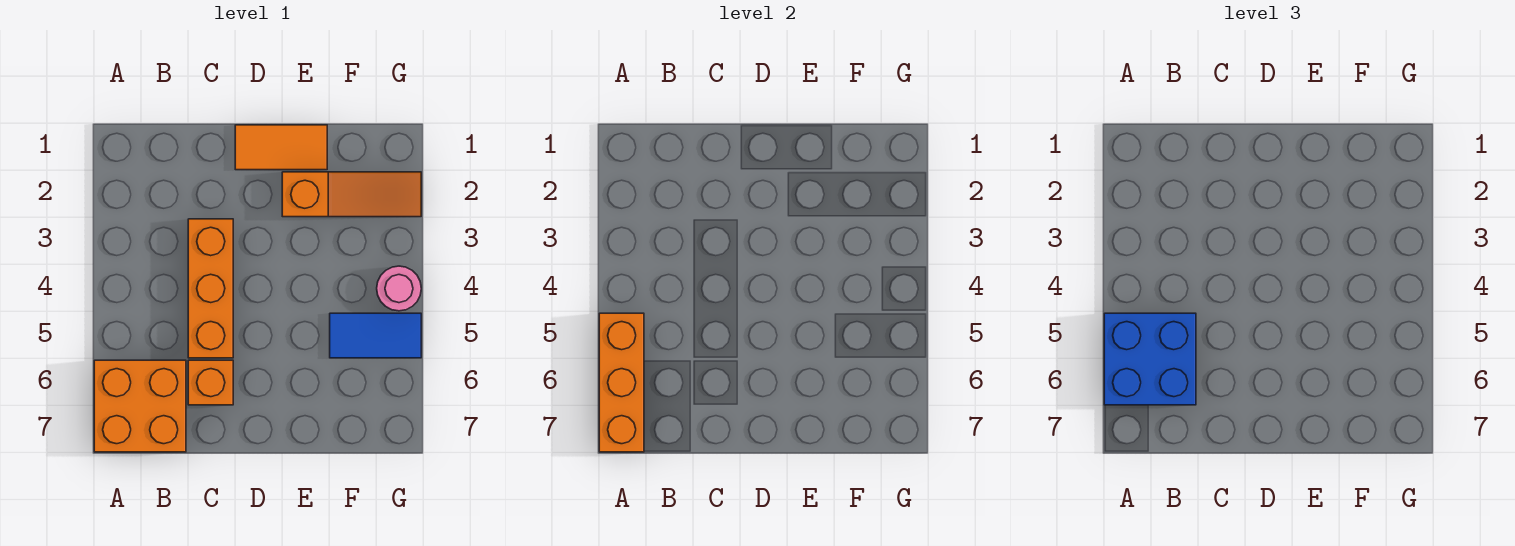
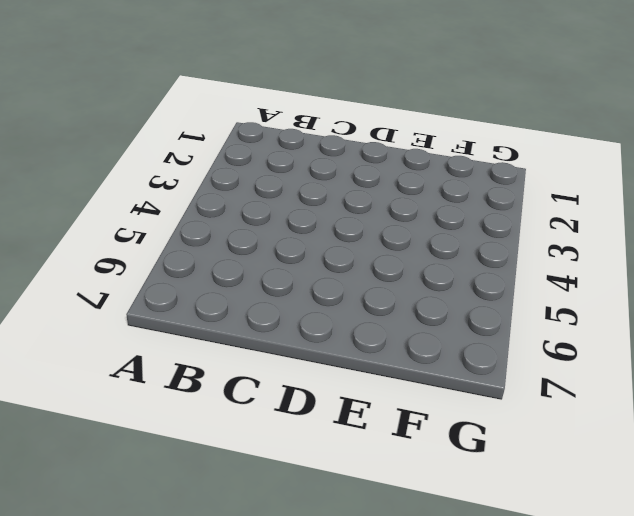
none -> orange 2x2 brick [94,360,186,452]
none -> orange 1x3 brick [188,219,233,358]

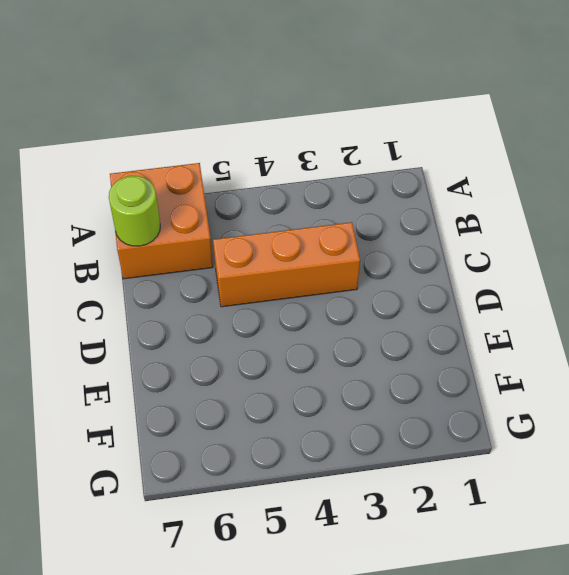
lime 1x1 round brick [109,176,160,246] -> none
none -> orange 1x1 brick [188,360,233,405]
none -> orange 1x2 tile [235,125,327,170]

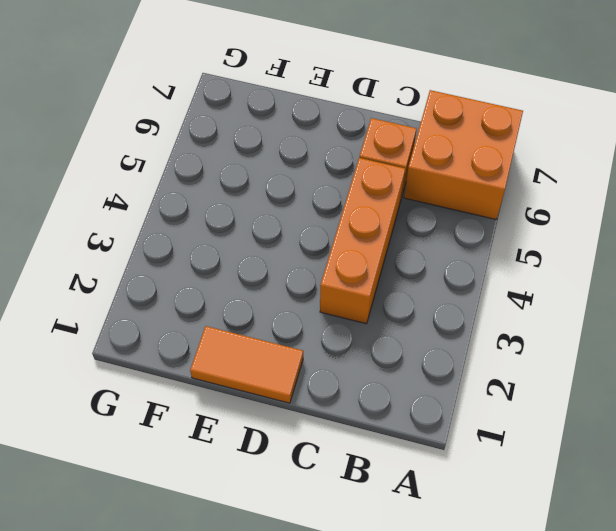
none -> orange 1x3 slope [282,172,421,217]
none -> blue 1x2 tile [330,313,421,358]

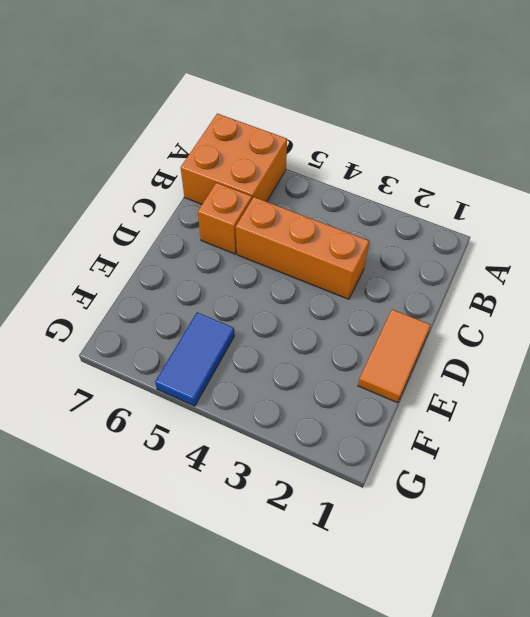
none -> orange 1x3 slope [282,172,421,217]
none -> pink 1x1 round brick [377,266,421,311]

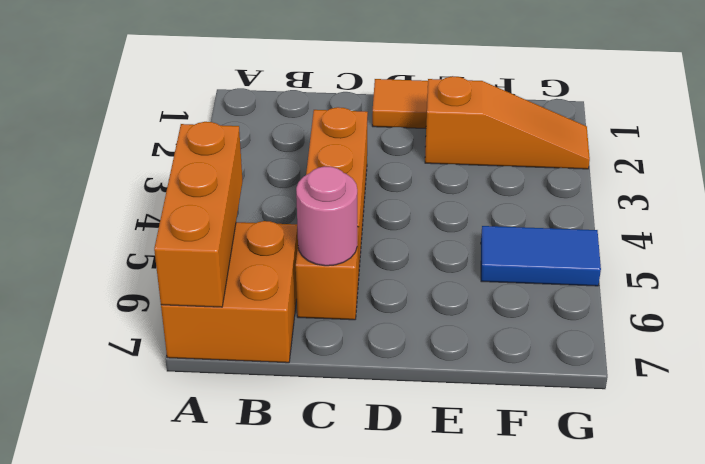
pink 1x1 round brick [296,166,357,266] -> pink 1x1 round brick moved to [377,266,421,311]
none -> blue 2x2 brick [1104,313,1196,405]

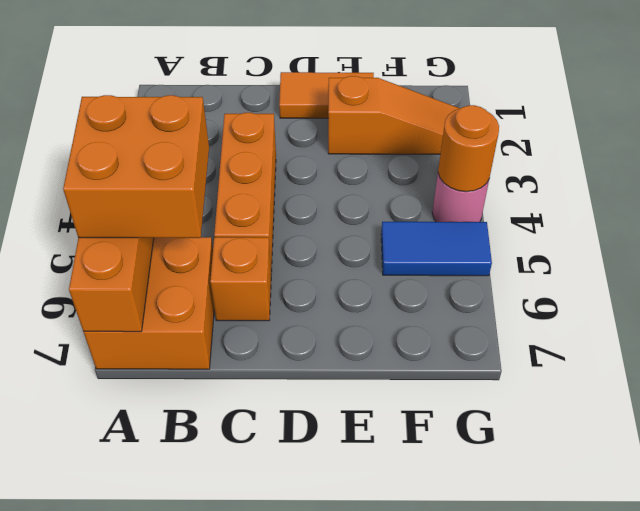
orange 2x2 brick [63,95,209,238] -> blue 2x2 brick [1104,313,1196,405]
orange 1x1 round brick [438,105,499,192] -> none

